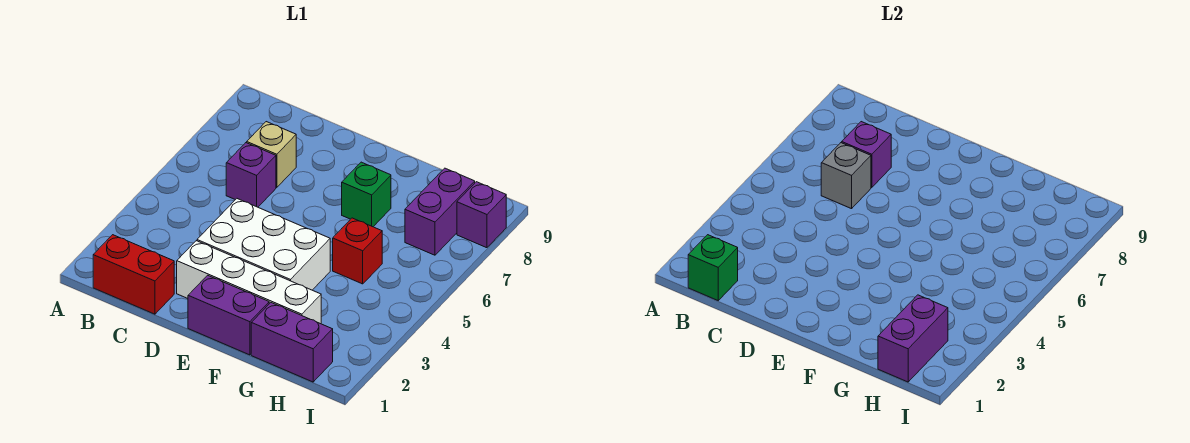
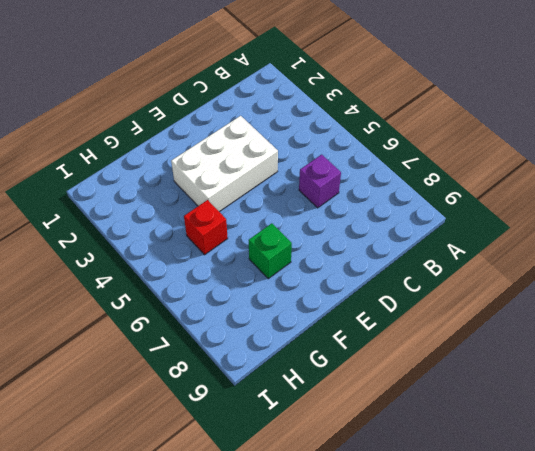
none -> red 1x2 brick [93,235,174,314]
none -> tan 1x1 brick [247,122,296,188]
none -> white 1x4 brick [177,241,321,324]

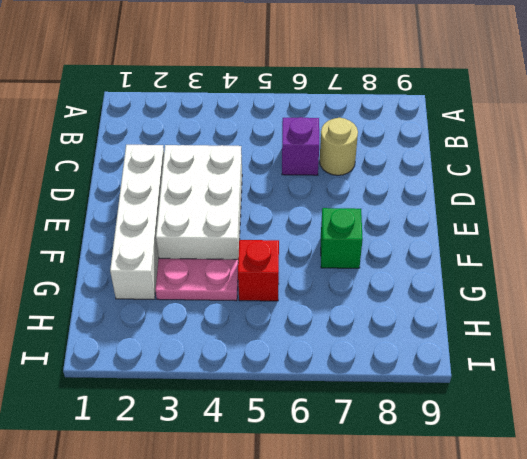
tan 1x1 round brick [320,118,358,175] -> tan 1x1 brick [247,122,296,188]
pink 1x2 plate [156,258,238,301] -> none
none -> red 1x2 brick [93,235,174,314]
none -> purple 1x2 brick [188,275,269,355]
none -> purple 1x2 brick [251,303,333,382]

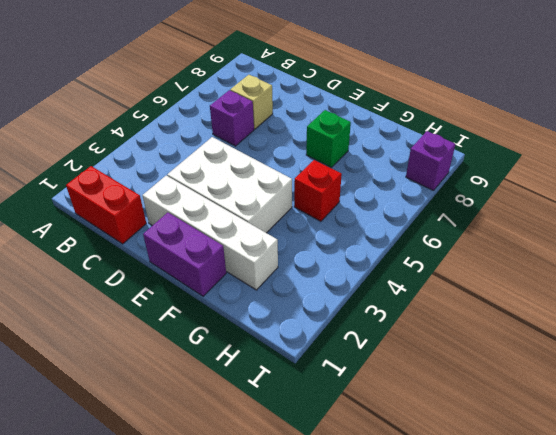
none -> purple 1x2 brick [251,303,333,382]
none -> purple 1x2 brick [405,168,475,255]
none -> green 1x1 brick [688,235,738,300]

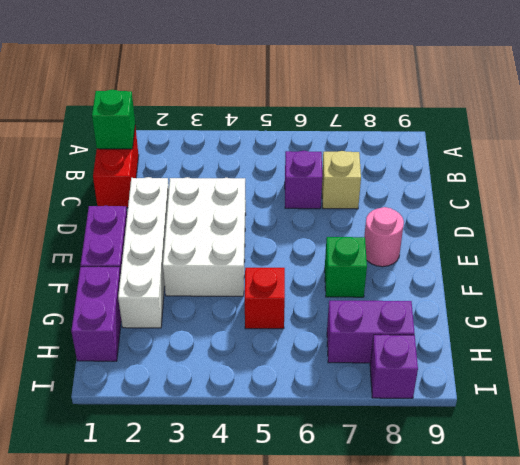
pink 1x1 round brick [364,207,404,267] -> none
none -> grey 1x1 brick [821,143,871,209]
none -> purple 1x1 brick [842,122,891,188]
none -> purple 1x2 brick [878,295,948,382]

